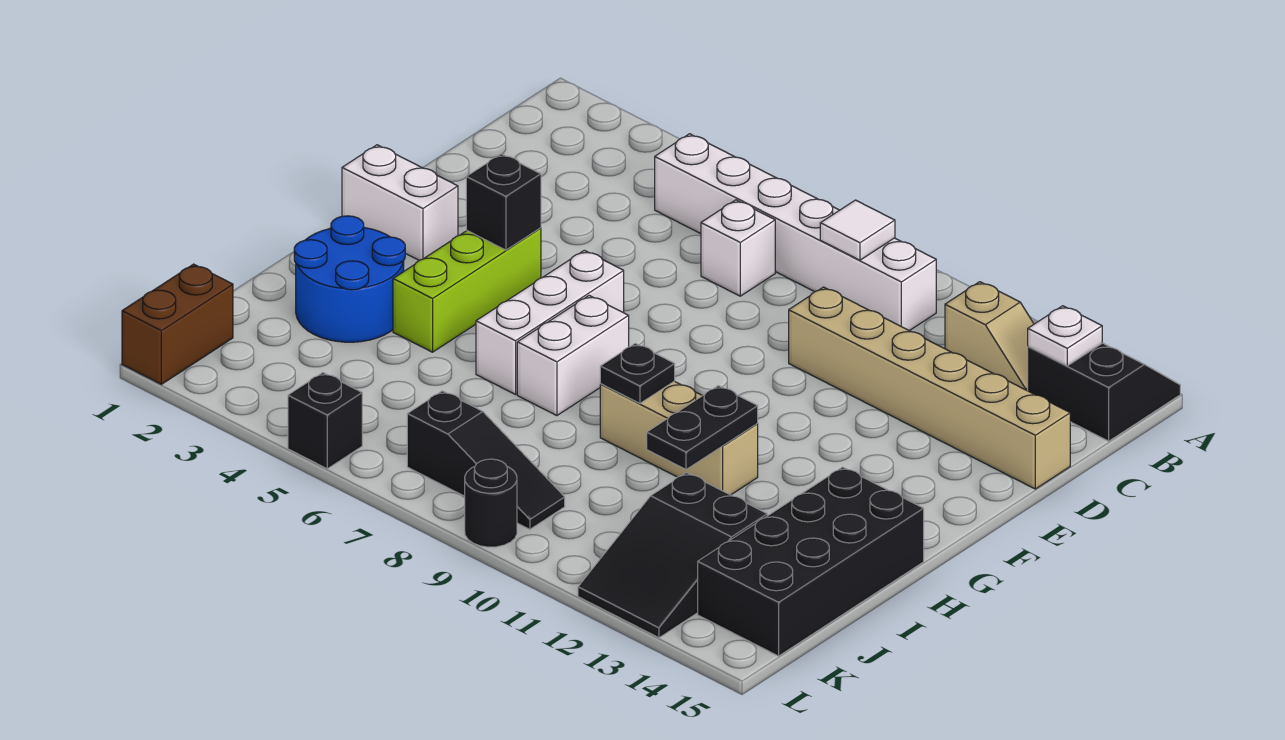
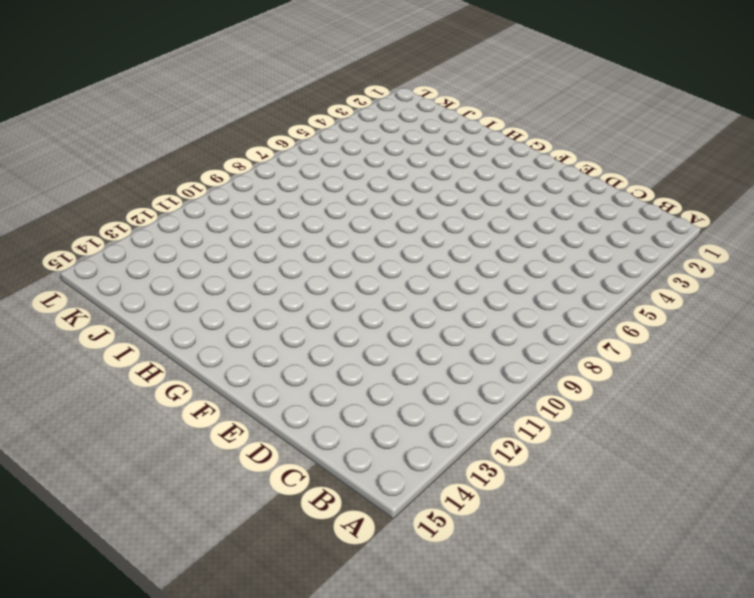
none -> black 2x2 slope [1028,343,1180,441]
none -> white 1x6 brick [655,134,936,331]
none -> tan 1x2 slope [945,282,1034,391]

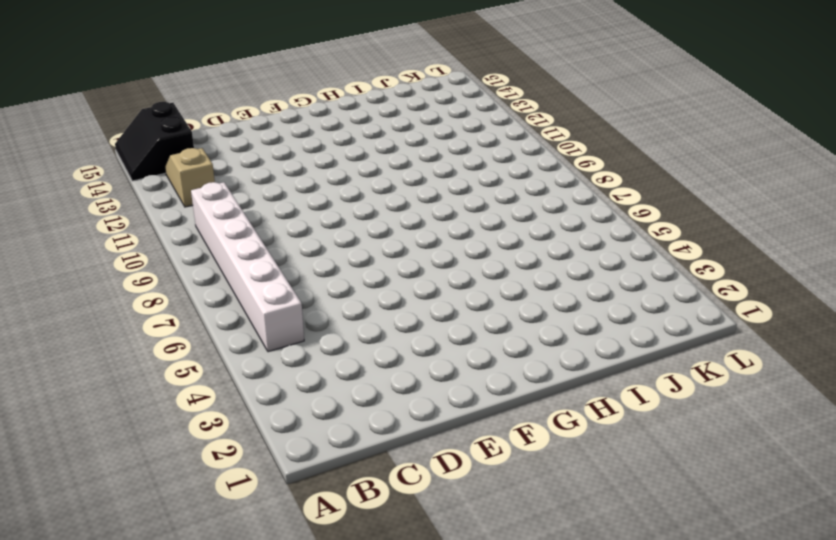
none -> white 1x1 brick [701,200,775,296]
none -> tan 1x6 brick [789,287,1070,489]
none -> white 1x2 brick [342,145,458,260]

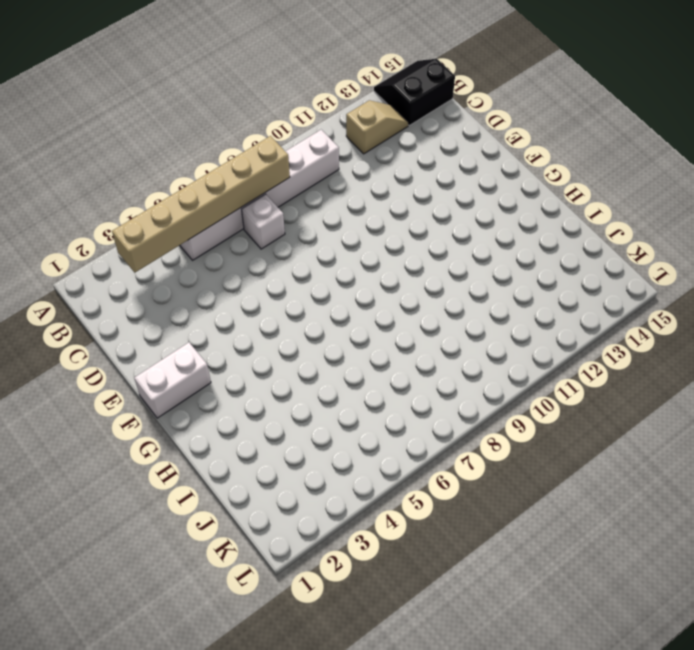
tan 1x6 brick [112,136,290,273] -> tan 1x6 brick moved to [789,287,1070,489]
none -> lime 1x3 brick [393,228,541,352]
none -> white 1x3 brick [476,250,624,394]
none -> white 1x2 brick [517,295,629,416]

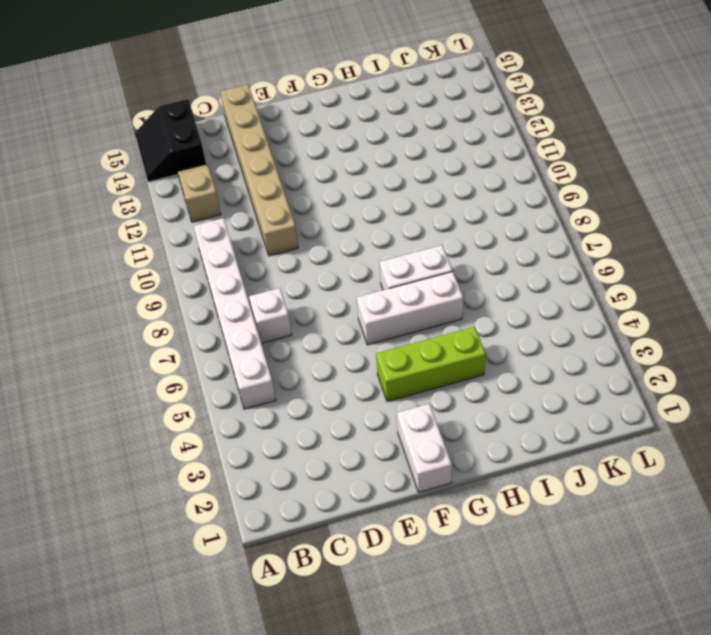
none -> blue 2x2 round brick [294,216,405,342]
none -> tan 1x3 brick [600,381,758,495]
none -> black 2x4 brick [698,467,924,656]

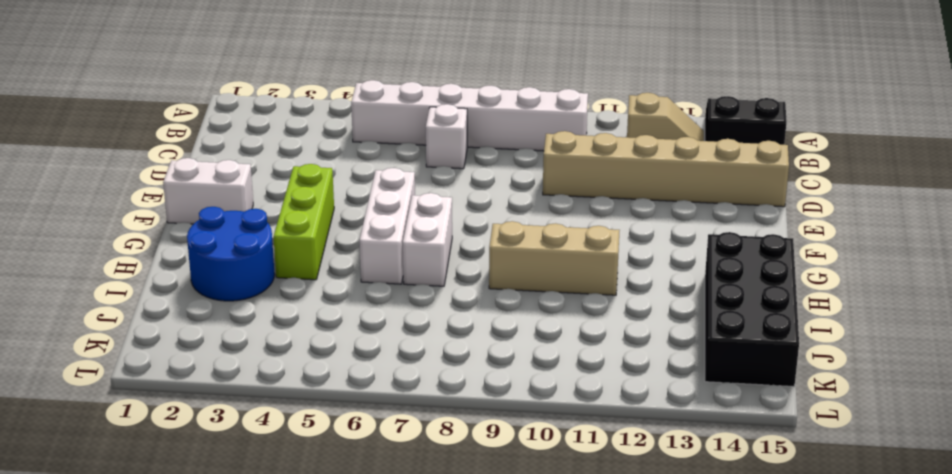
none -> black 2x3 slope [578,473,767,638]
none -> brown 1x2 brick [122,264,233,384]
none -> black 1x3 slope [407,391,565,529]

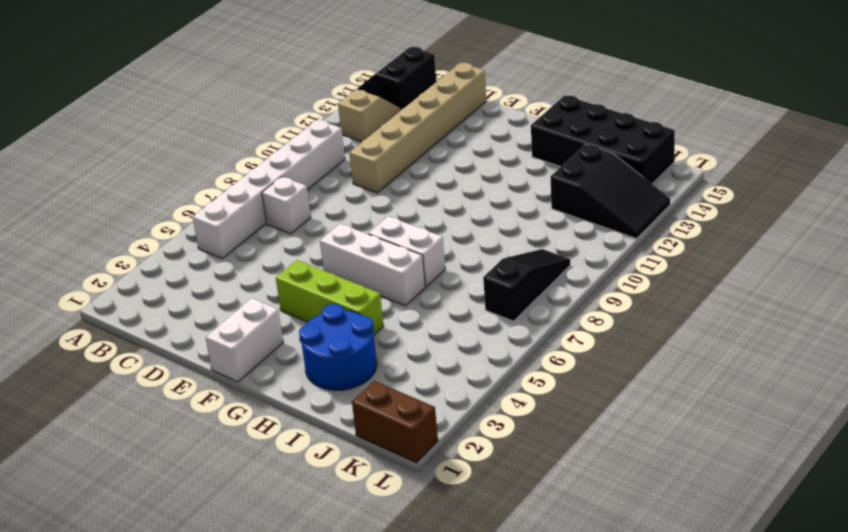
none -> tan 1x3 brick [600,381,758,495]
none -> black 1x1 brick [288,373,362,469]
none -> black 1x1 round brick [465,459,517,547]

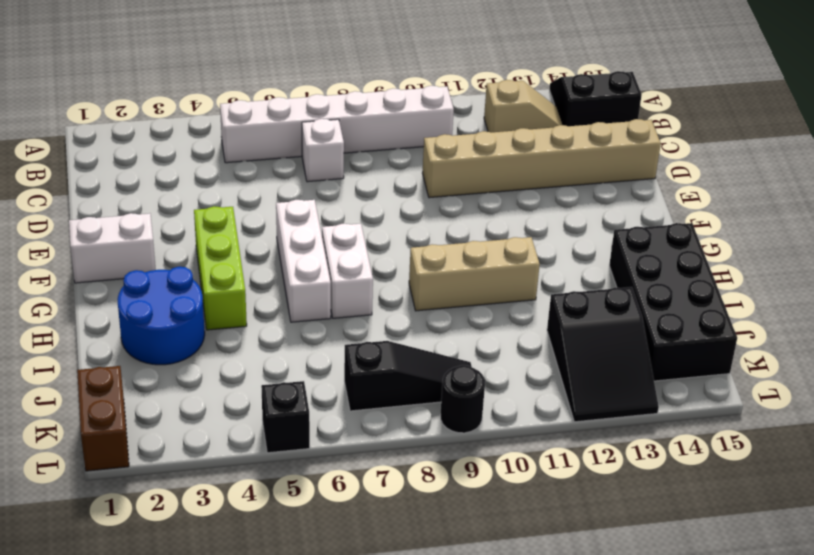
none -> white 1x1 tile [820,200,895,260]
none -> white 1x1 plate [1028,306,1102,366]
none -> black 1x1 brick [466,154,541,250]

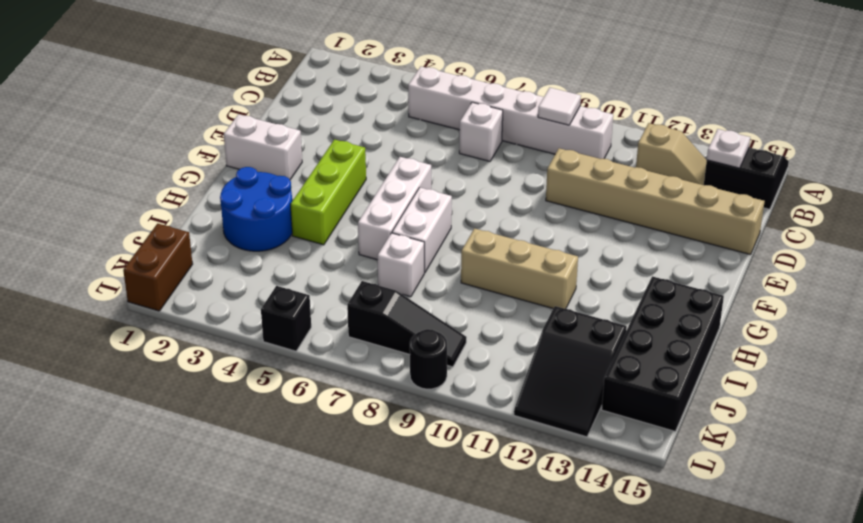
white 1x1 brick [378,233,424,297] -> none
none -> black 1x1 brick [466,154,541,250]
none -> black 1x1 plate [600,343,675,403]
none -> black 1x2 plate [647,386,758,470]

